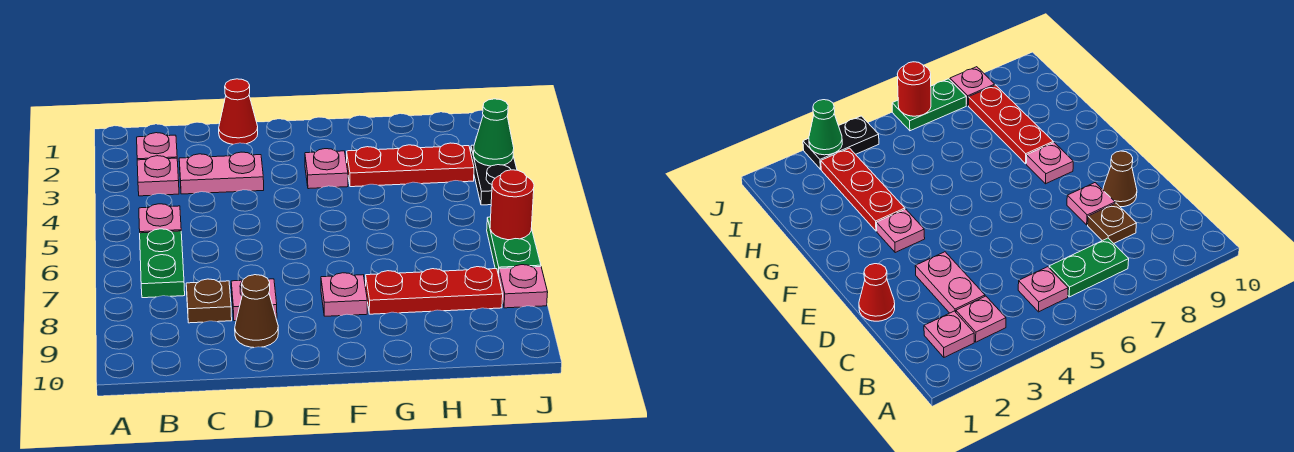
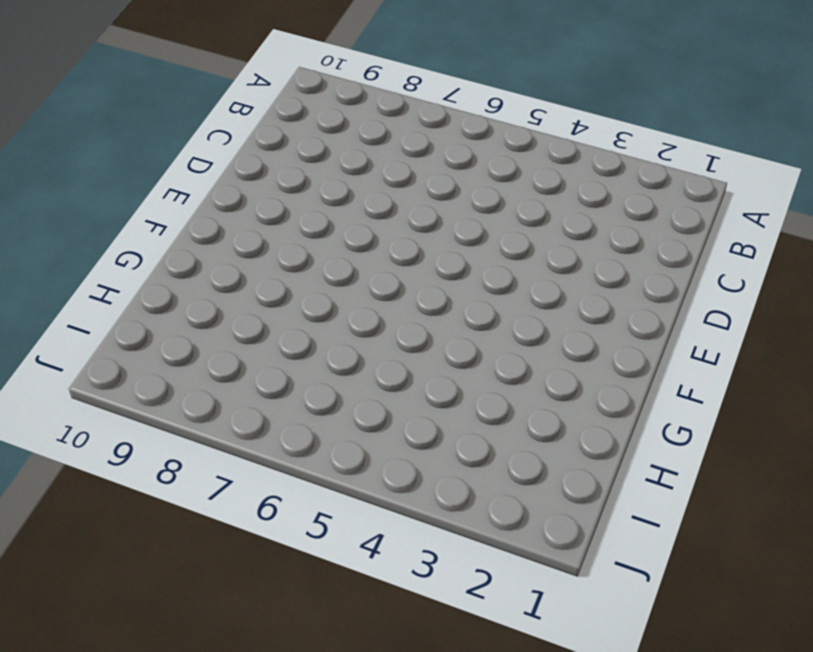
none -> pink 1x1 plate [137,133,177,160]
none -> pink 1x1 plate [137,156,179,196]
none -> pink 1x1 plate [139,204,181,233]

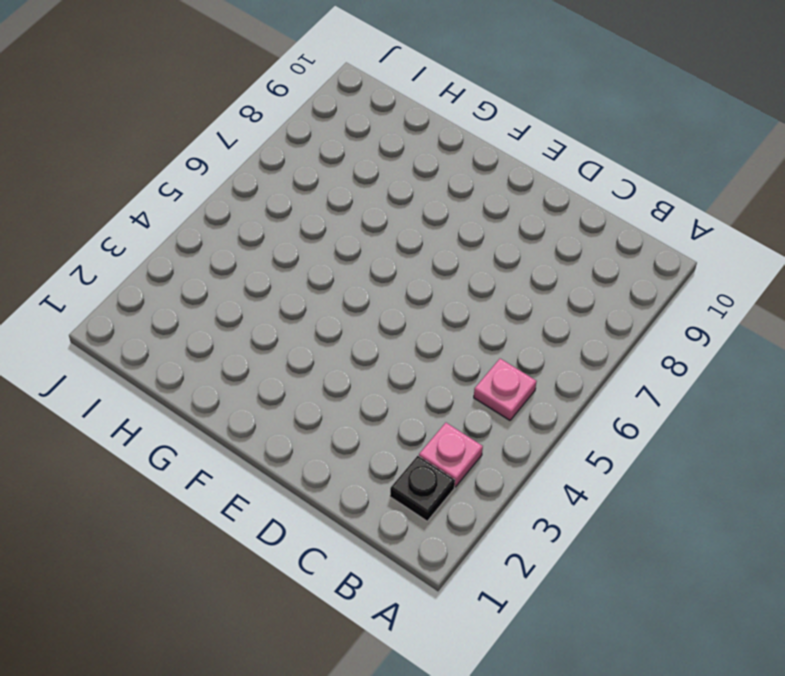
black 1x1 plate [390,456,455,521] -> pink 1x1 plate [137,133,177,160]
none -> green 1x2 plate [140,229,185,298]
none -> pink 1x2 plate [179,152,264,194]
none -> brown 1x1 plate [186,279,232,323]

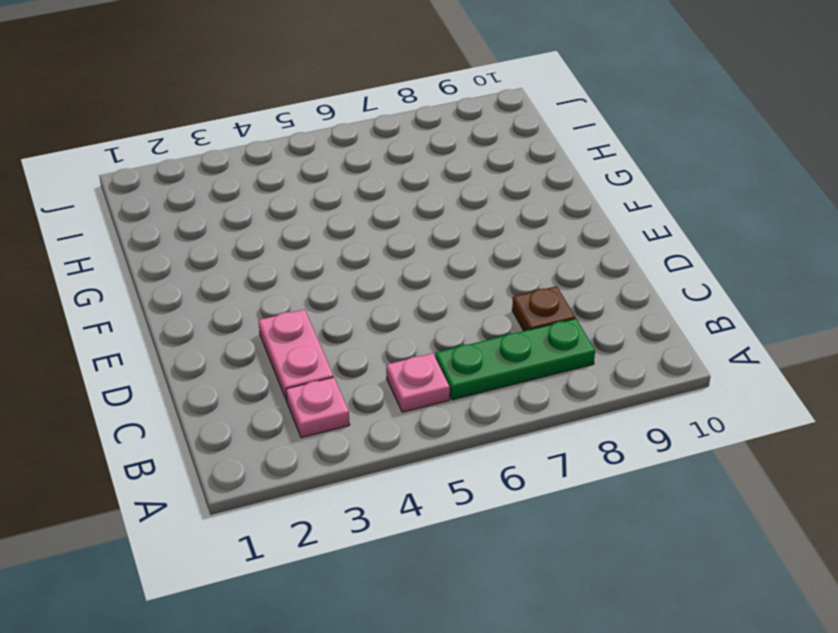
green 1x3 plate [435,319,595,400] -> green 1x2 plate [140,229,185,298]
none -> pink 1x1 plate [137,133,177,160]
none -> red 1x1 cone [219,79,258,144]
none -> pink 1x1 plate [231,279,277,321]

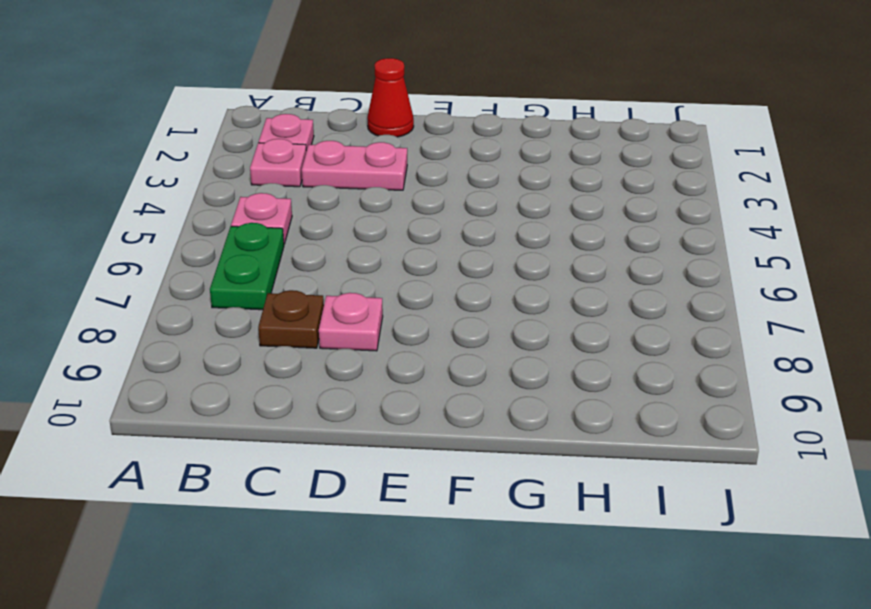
none -> brown 1x1 cone [235,275,278,348]
none -> pink 1x1 plate [305,149,348,189]
none -> pink 1x1 plate [321,273,367,316]

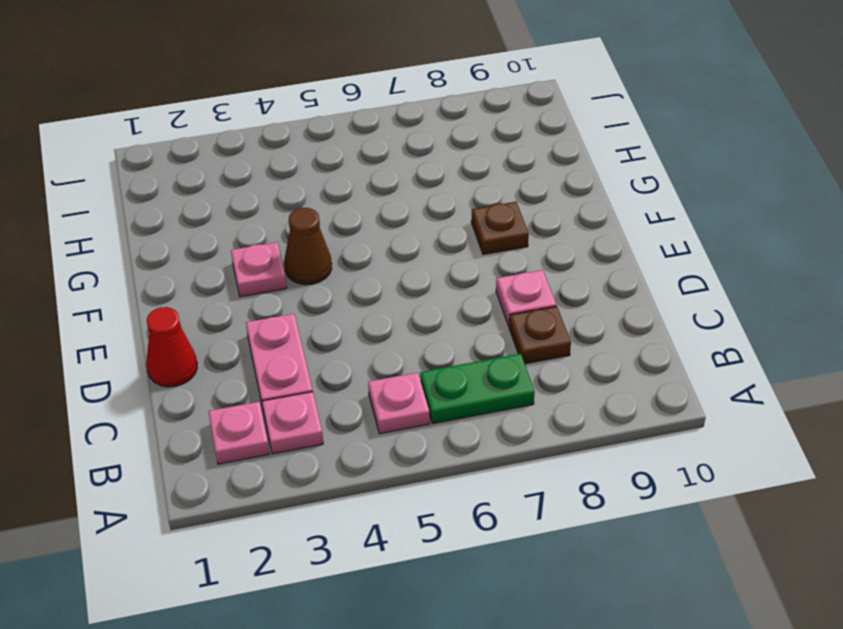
brown 1x1 cone [284,208,332,285] -> brown 1x1 cone moved to [235,275,278,348]
brown 1x1 plate [471,202,529,255] -> pink 1x1 plate [321,273,367,316]
none -> red 1x3 plate [346,143,474,187]
none -> red 1x3 plate [365,267,503,314]
none -> black 1x2 plate [471,145,517,205]

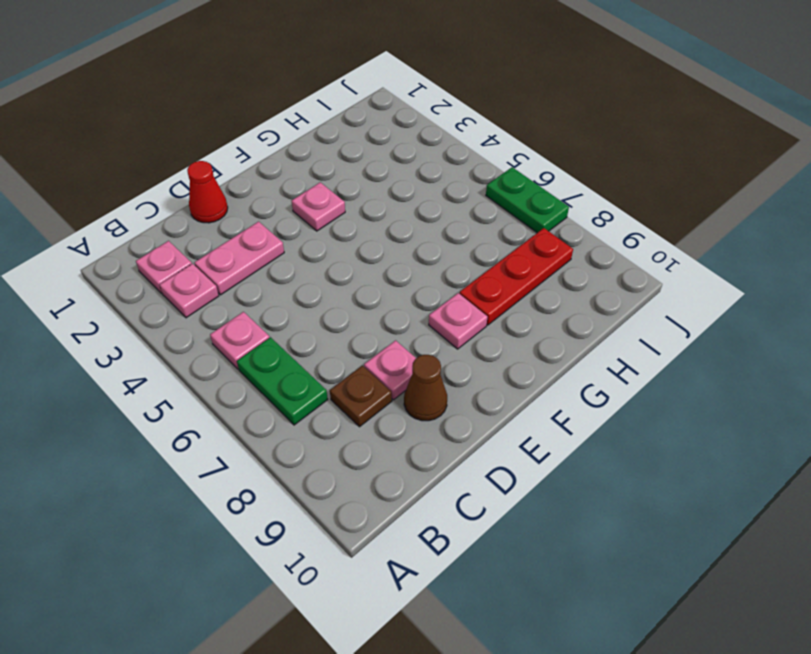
none -> red 1x3 plate [346,143,474,187]
none -> black 1x2 plate [471,145,517,205]
none -> pink 1x1 plate [499,265,548,308]

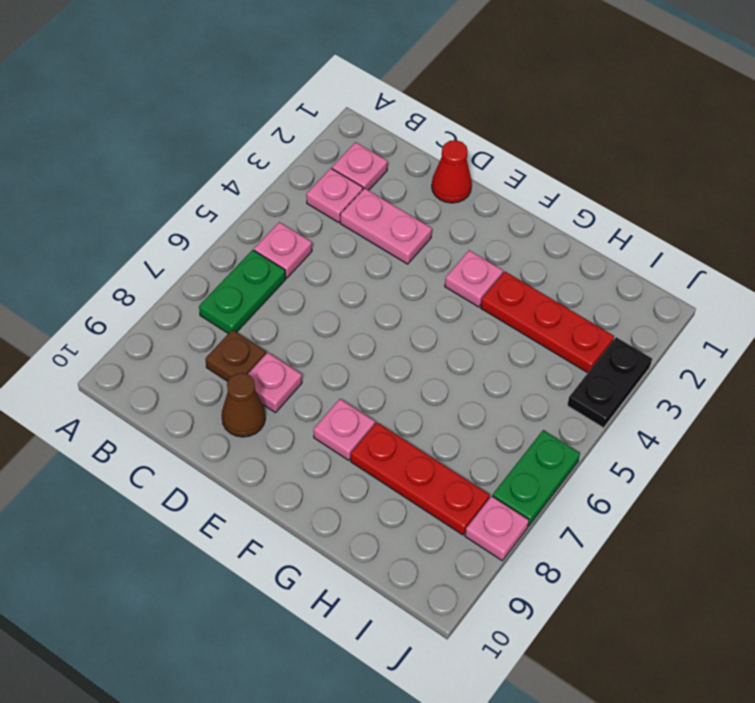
none -> green 1x1 cone [474,99,514,166]
none -> red 1x1 round brick [490,170,534,240]

